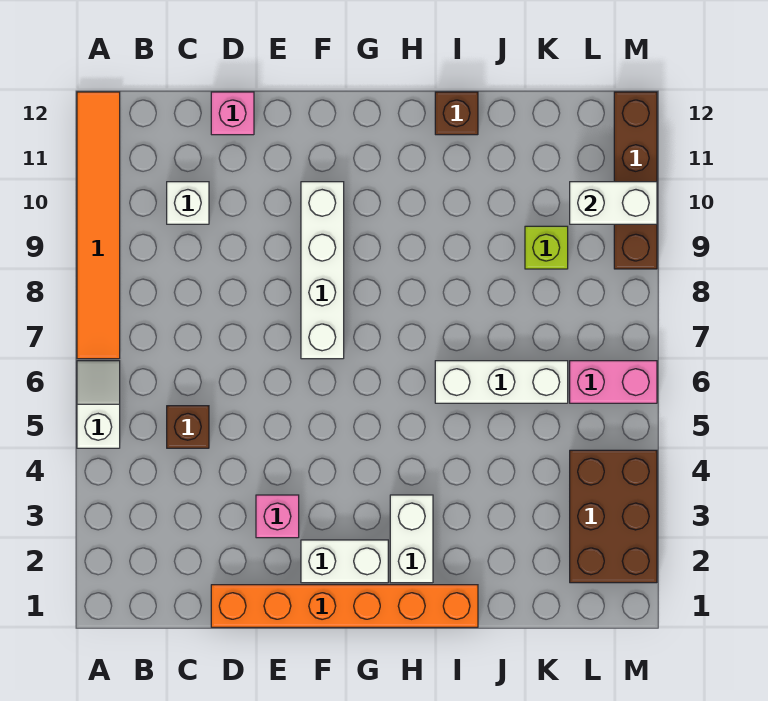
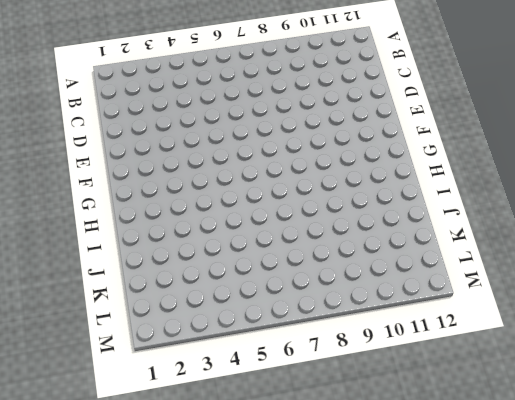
none -> white 1x2 slope [77,361,120,448]
none -> orange 1x6 tile [77,92,120,359]
none -> brown 1x1 brick [167,406,209,448]

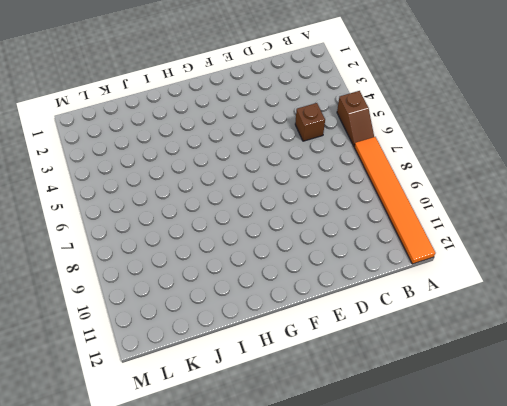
brown 1x2 slope [337,91,374,147] -> white 1x2 slope [77,361,120,448]
none -> white 1x1 brick [167,182,209,224]
none -> orange 1x6 brick [211,585,478,627]
none -> pink 1x1 brick [211,92,254,135]

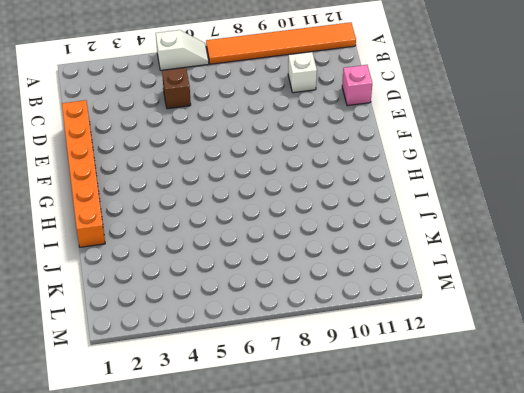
none -> pink 1x1 brick [256,495,299,538]
none -> white 1x2 brick [301,540,388,583]
none -> white 1x4 brick [301,182,344,359]

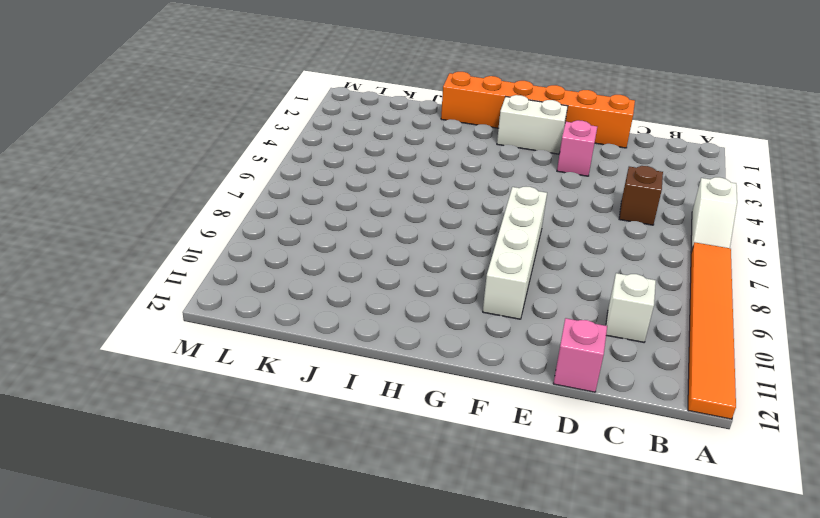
none -> white 1x2 brick [390,495,433,583]
none -> white 1x3 brick [435,361,568,403]
none -> brown 1x1 brick [435,92,478,135]

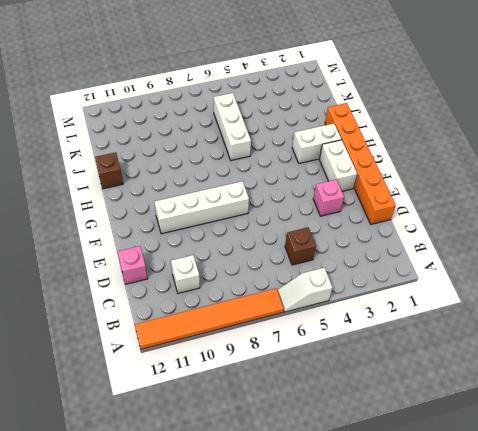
none -> lime 1x1 brick [525,226,568,269]
none -> brown 2x3 brick [570,450,657,583]
none -> pink 1x2 brick [570,361,657,403]

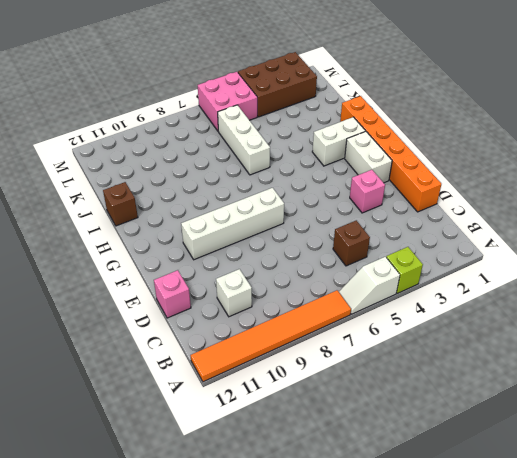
lime 1x1 brick [386,247,423,293] -> lime 1x1 brick moved to [525,226,568,269]
pink 2x2 brick [198,72,257,131] -> pink 1x2 brick [570,361,657,403]
none -> brown 1x4 brick [614,92,657,269]
none -> white 1x2 brick [570,182,657,224]

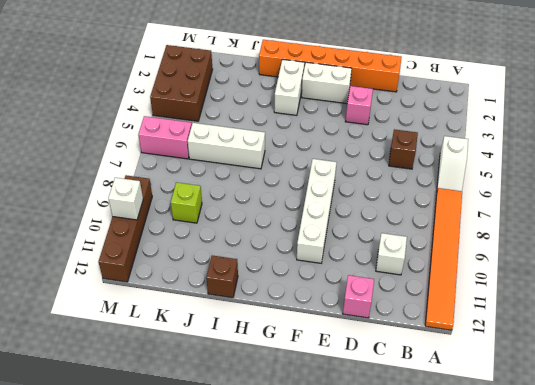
white 1x1 brick [108,178,143,220] -> white 1x2 brick [570,182,657,224]

